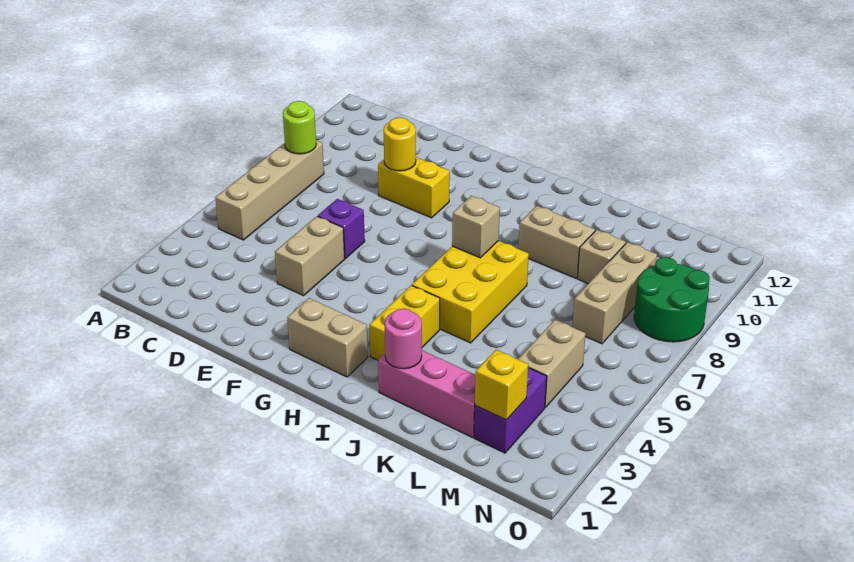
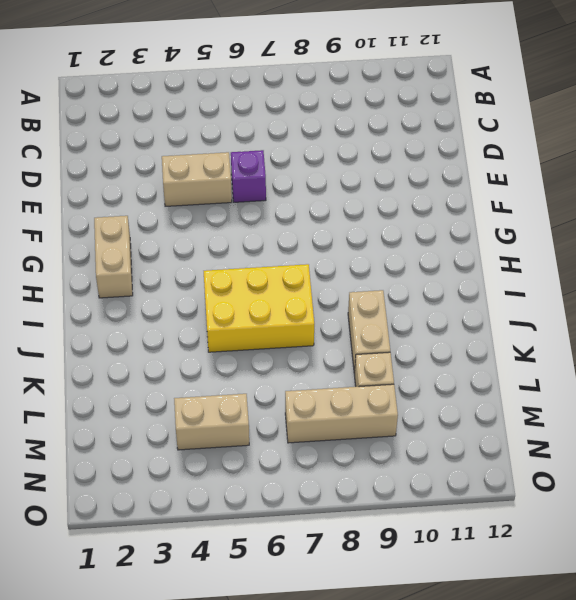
none -> tan 1x4 brick [215,140,324,240]
none -> yellow 1x2 brick [378,157,450,218]
none -> yellow 1x2 brick [369,285,440,360]

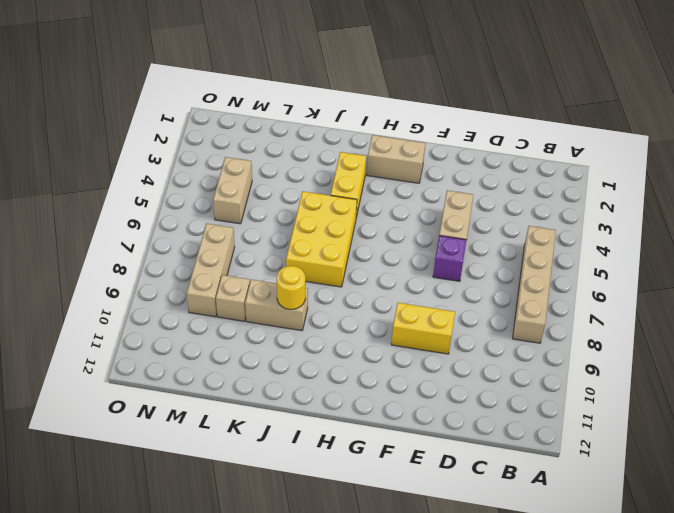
yellow 1x1 round brick [277,266,305,309] -> yellow 1x1 round brick moved to [384,117,416,171]
none -> pink 1x3 brick [378,350,475,437]
none -> purple 1x2 brick [474,367,547,453]
none -> green 2x2 round brick [634,257,710,342]

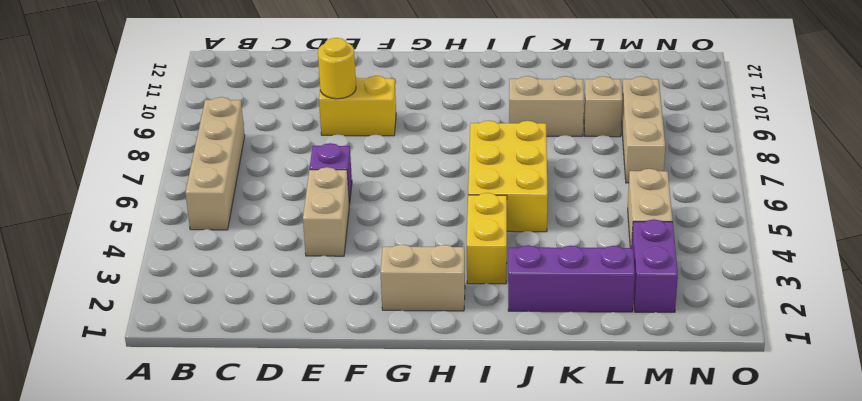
purple 1x3 brick [508,245,635,312] -> pink 1x3 brick [378,350,475,437]
none -> green 2x2 round brick [634,257,710,342]
none -> lime 1x1 round brick [283,101,316,154]
none -> tan 1x1 brick [452,196,500,258]

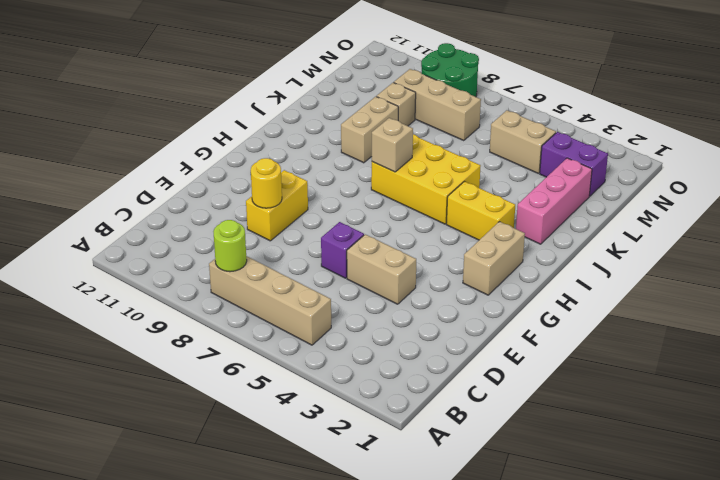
none -> pink 1x1 round brick [385,309,422,369]
none -> yellow 1x1 brick [475,350,528,420]

